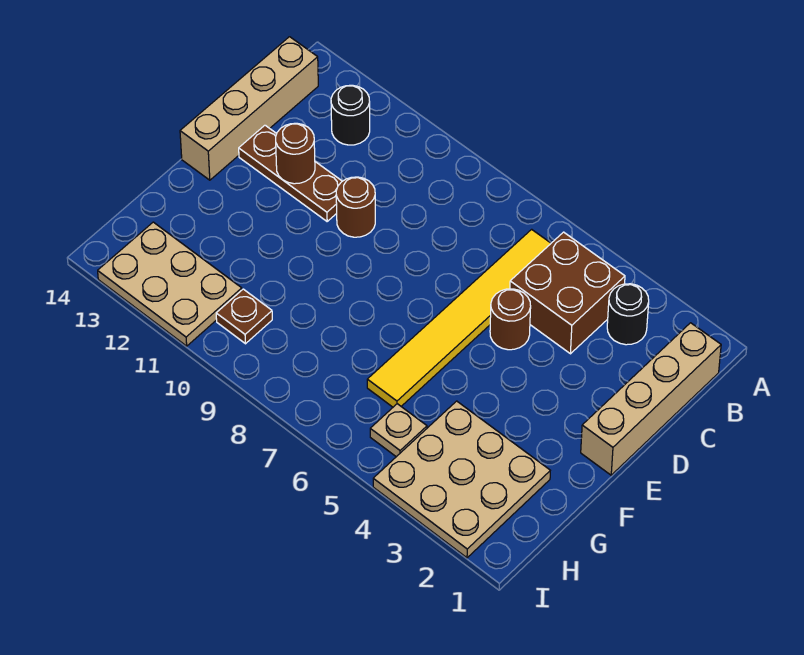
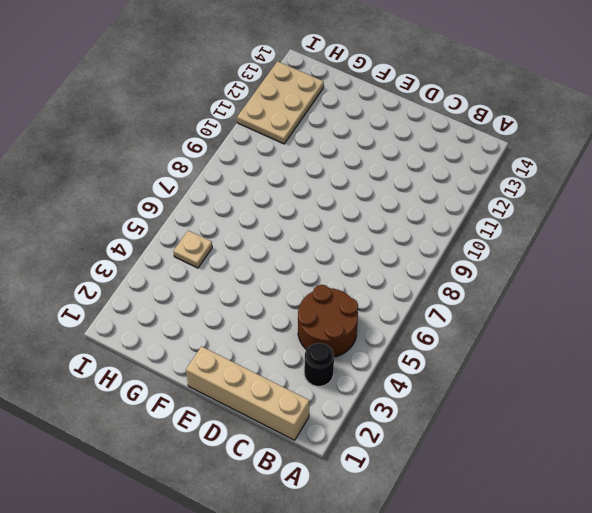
brown 2x2 round brick [298,285,358,357] -> brown 2x2 brick [510,232,625,354]
none -> yellow 1x6 tile [367,229,551,407]
none -> black 1x1 round brick [331,85,370,145]
none -> tan 1x4 brick [180,37,318,180]

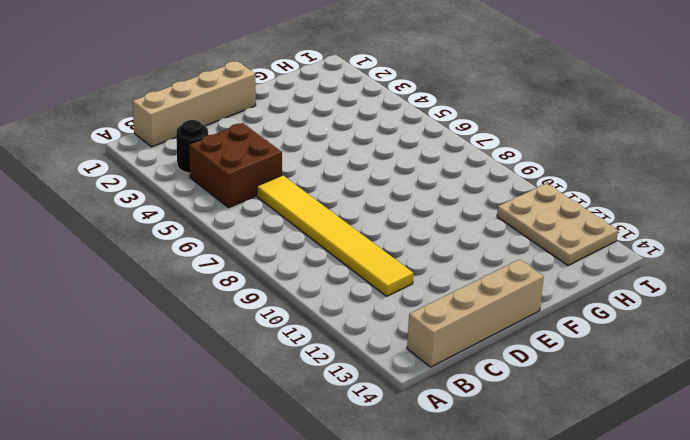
yellow 1x6 tile [257,175,413,296] -> yellow 1x6 tile turned to [367,229,551,407]
none -> black 1x1 round brick [331,85,370,145]
none -> brown 1x1 round brick [490,289,531,350]
none -> brown 1x1 round brick [336,177,375,237]

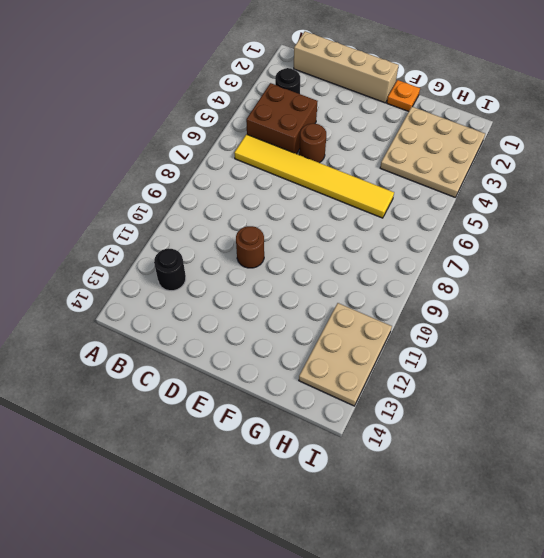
orange 1x1 plate [387,80,420,112] -> none
none -> tan 1x4 brick [180,37,318,180]
none -> brown 1x3 plate [239,125,342,221]
none -> tan 1x1 plate [370,404,427,457]

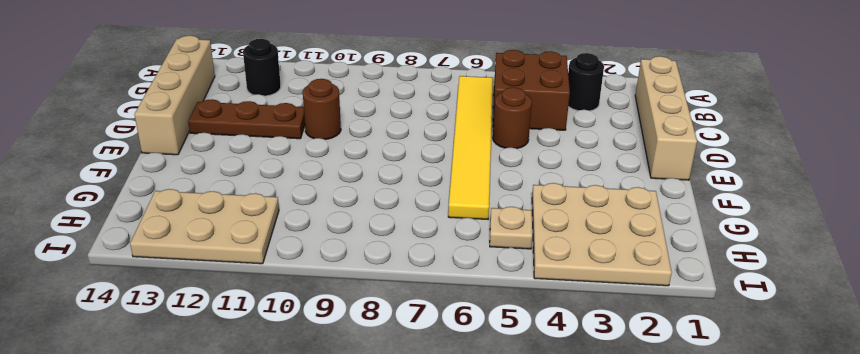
none -> brown 1x1 plate [216,289,272,344]
none -> brown 1x1 round brick [276,123,315,184]

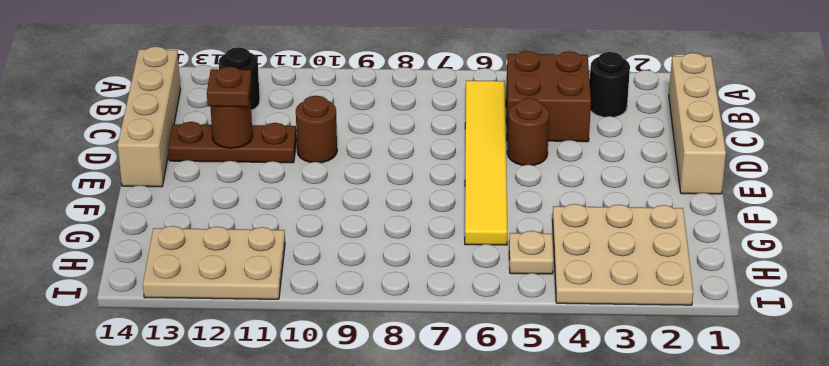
brown 1x1 plate [207,66,252,107] -> brown 1x1 plate moved to [216,289,272,344]

